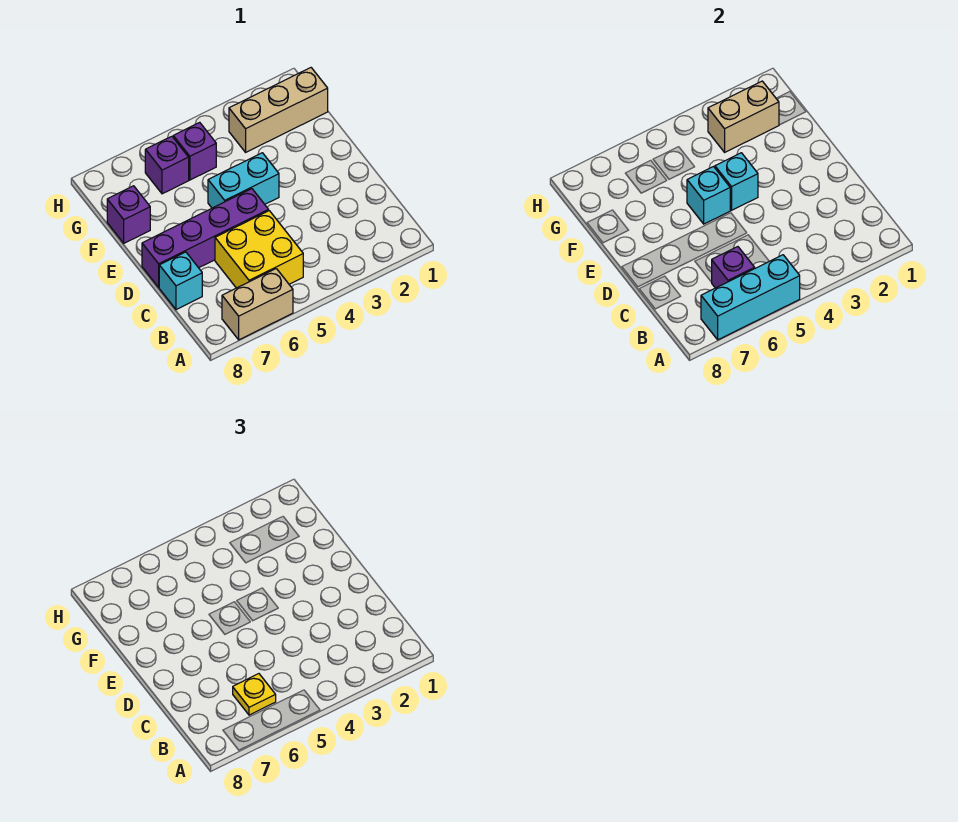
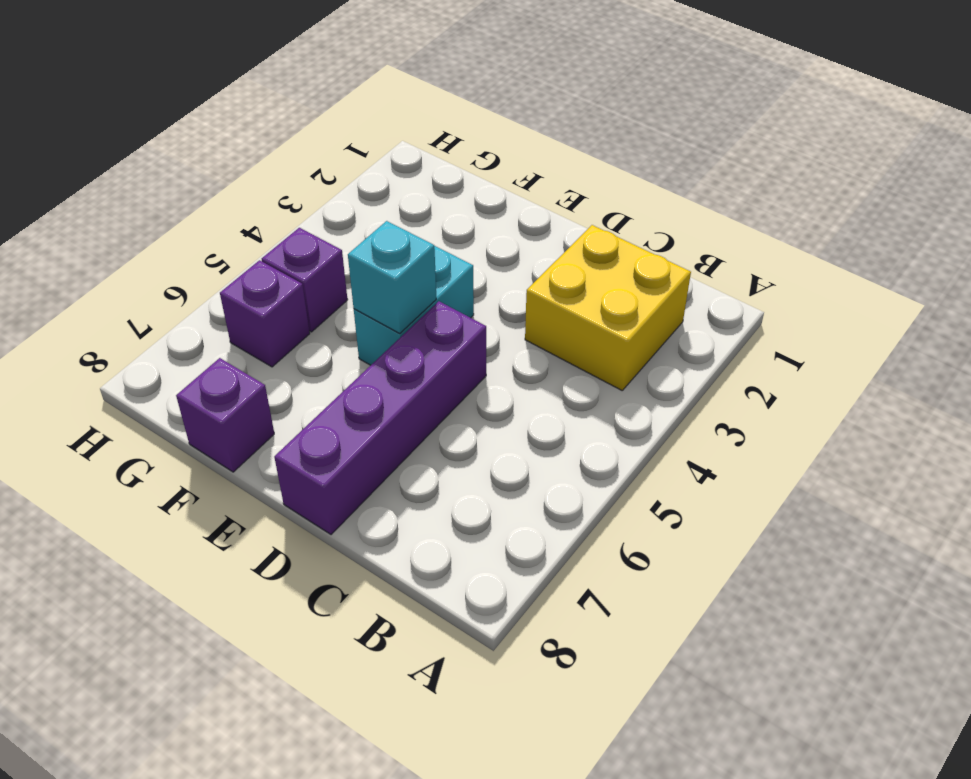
yellow 2x2 brick [525,225,691,390] -> yellow 2x2 brick moved to [215,211,303,288]
none -> tan 1x2 brick [222,269,293,340]
none -> cyan 1x1 brick [159,252,202,310]
none -> tan 1x3 brick [229,68,328,152]

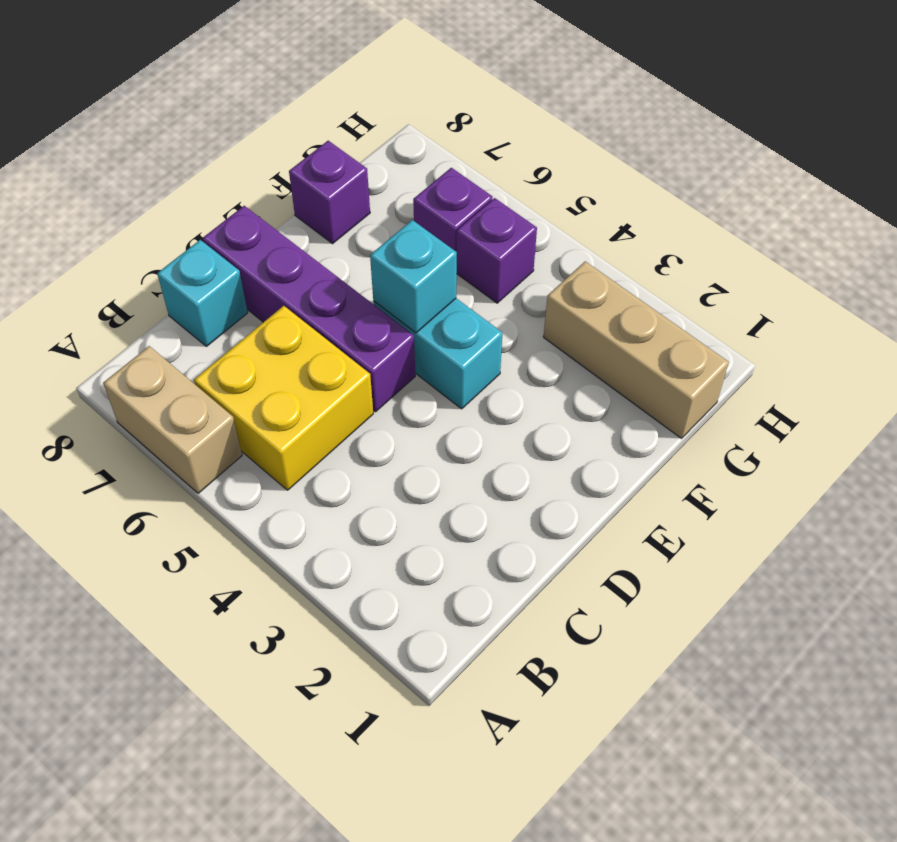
none -> cyan 1x3 brick [701,255,800,340]
none -> purple 1x1 brick [712,247,755,288]
none -> cyan 1x1 brick [715,153,758,210]

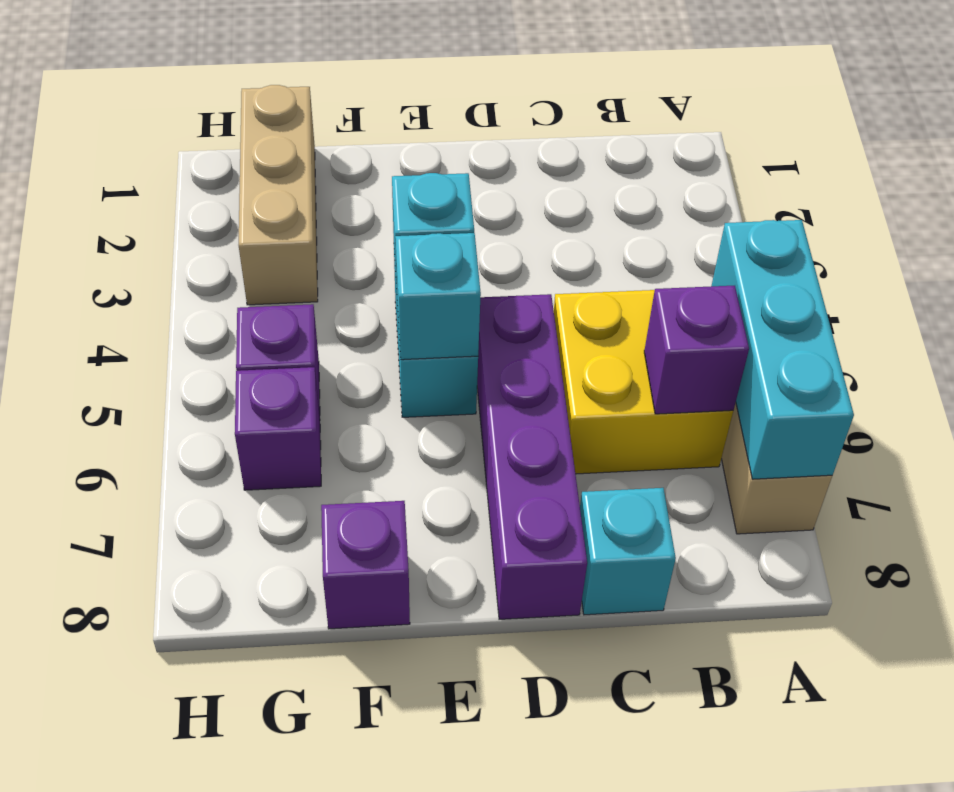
none -> tan 1x2 brick [708,81,779,152]
none -> yellow 1x1 plate [233,674,276,715]

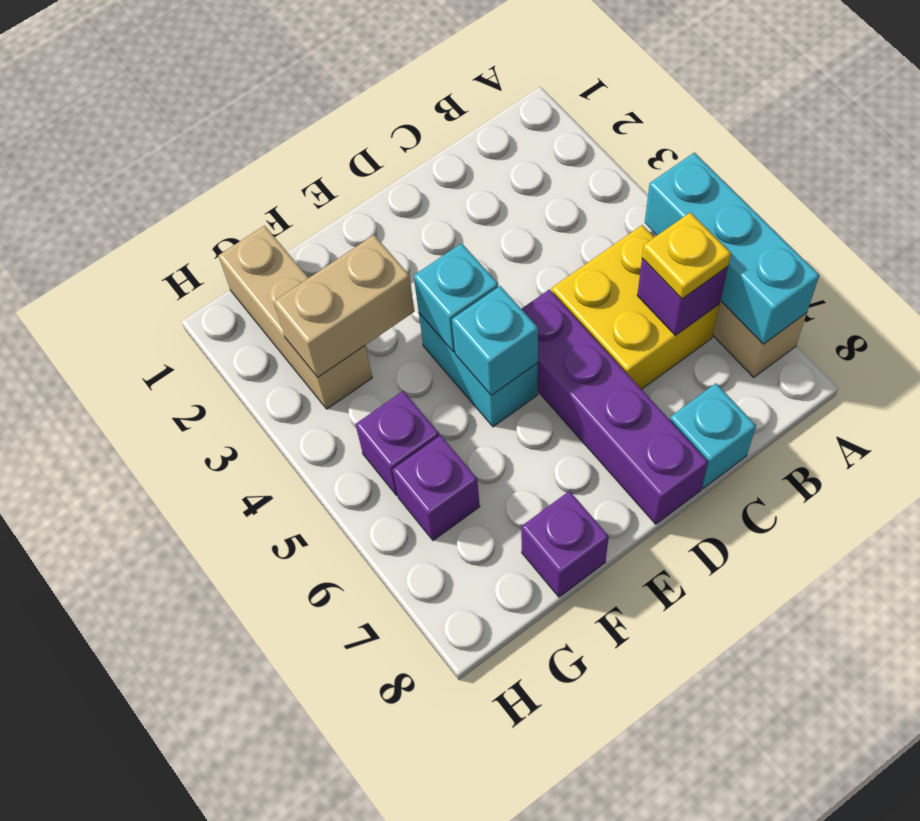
tan 1x2 brick [274,235,415,377] -> tan 1x2 brick turned to [708,81,779,152]

